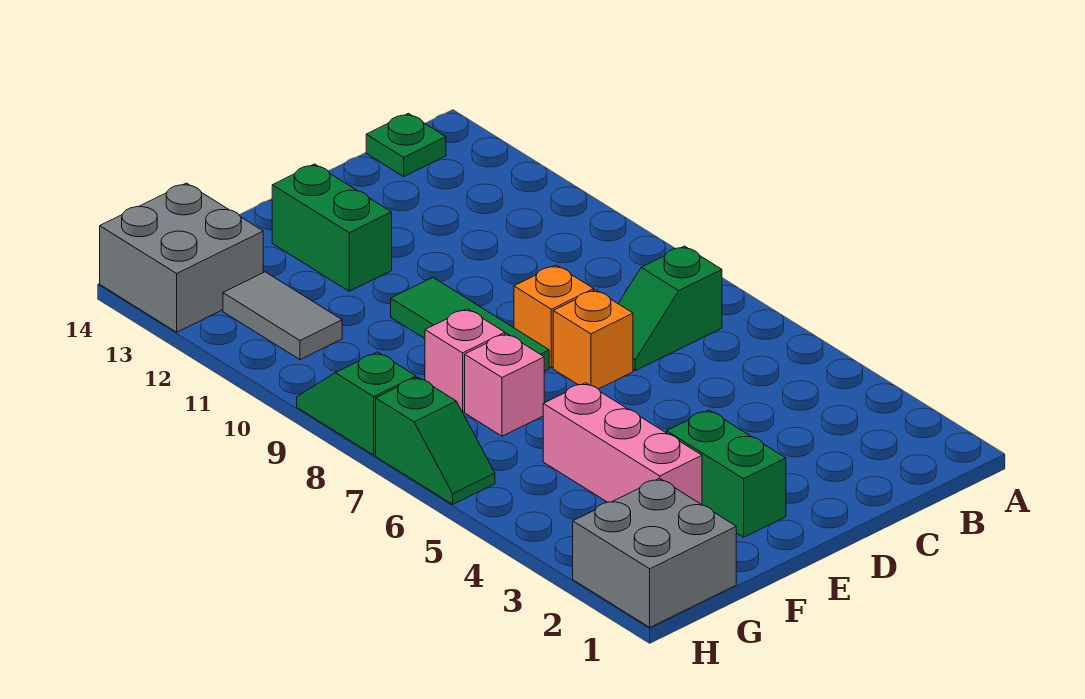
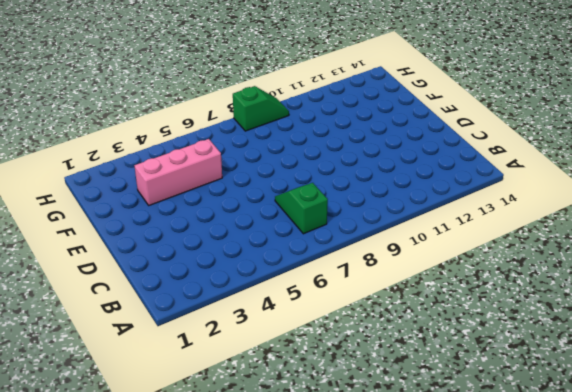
none -> green 1x1 plate [366,113,446,176]
none -> orange 1x1 brick [553,290,633,389]
none -> orange 1x1 brick [514,265,594,368]

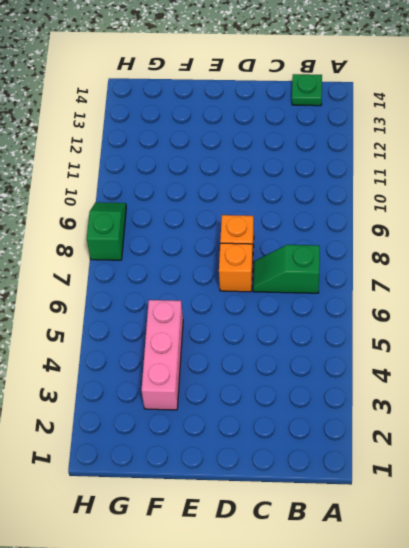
none -> green 1x2 brick [667,410,786,537]
none -> green 1x3 tile [391,278,549,372]
none -> green 1x2 brick [272,164,392,291]

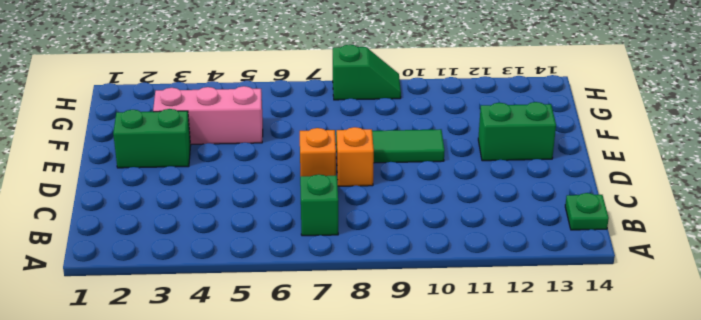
none -> pink 1x1 brick [465,334,544,436]
none -> pink 1x1 brick [425,309,505,412]
none -> grey 2x2 brick [573,478,736,627]

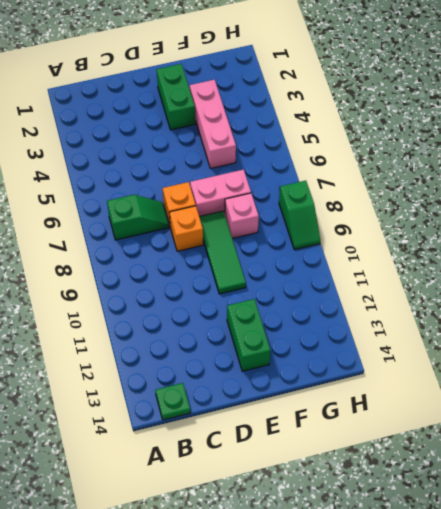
pink 1x2 brick [190,170,251,216] -> pink 1x1 brick [465,334,544,436]
none -> grey 2x2 brick [573,478,736,627]
none -> grey 1x2 tile [223,272,342,360]
none -> grey 2x2 brick [100,183,263,332]

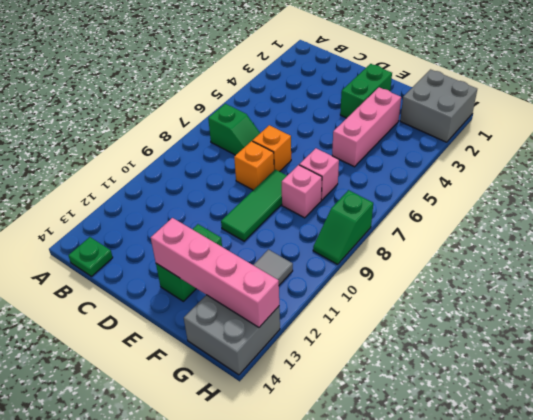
pink 1x4 brick [151,218,279,327] -> none
none -> green 1x2 slope [376,377,495,504]

